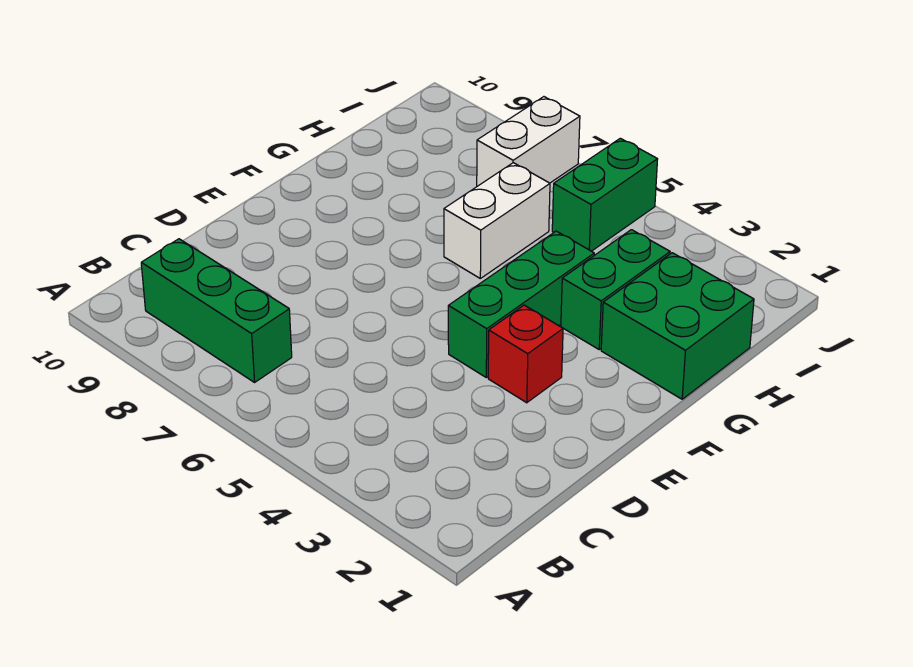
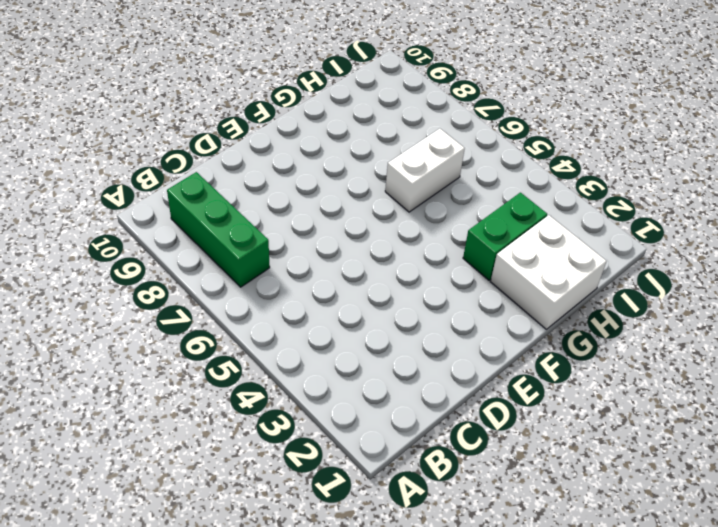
white 2x2 brick [491,215,606,329] -> green 2x2 brick [601,253,754,399]
none -> red 1x1 brick [488,305,563,403]
none -> green 1x3 brick [448,231,594,377]

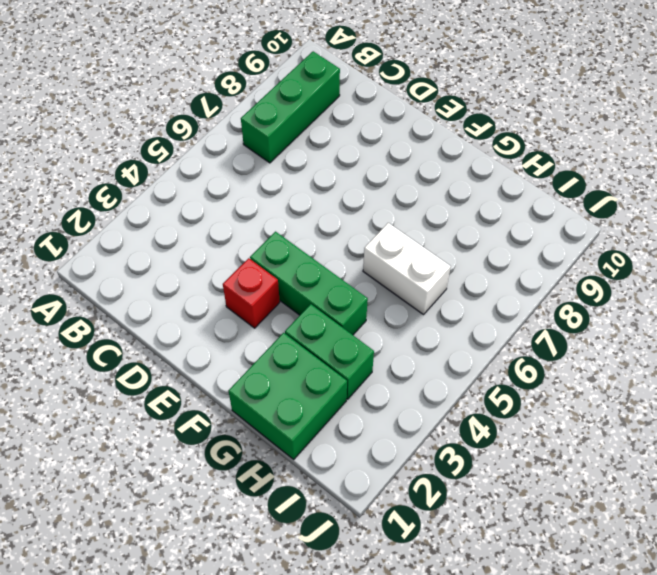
none -> green 1x2 brick [552,138,658,251]
none -> white 1x2 brick [477,97,580,186]

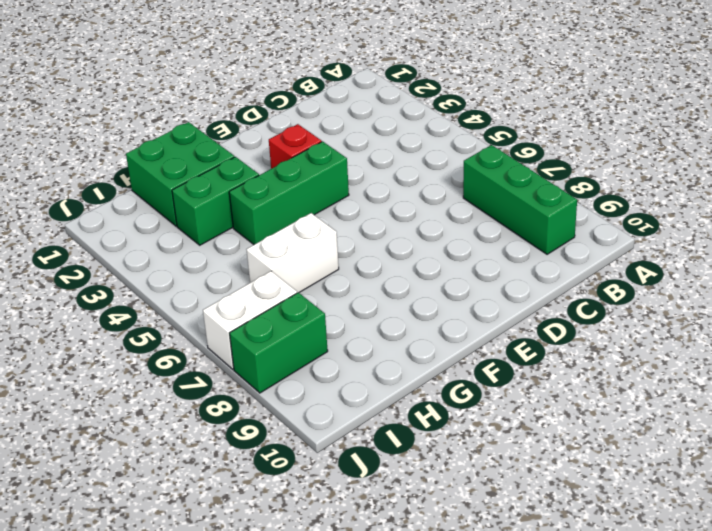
green 1x2 brick [230,293,328,393] -> green 1x2 brick moved to [552,138,658,251]

